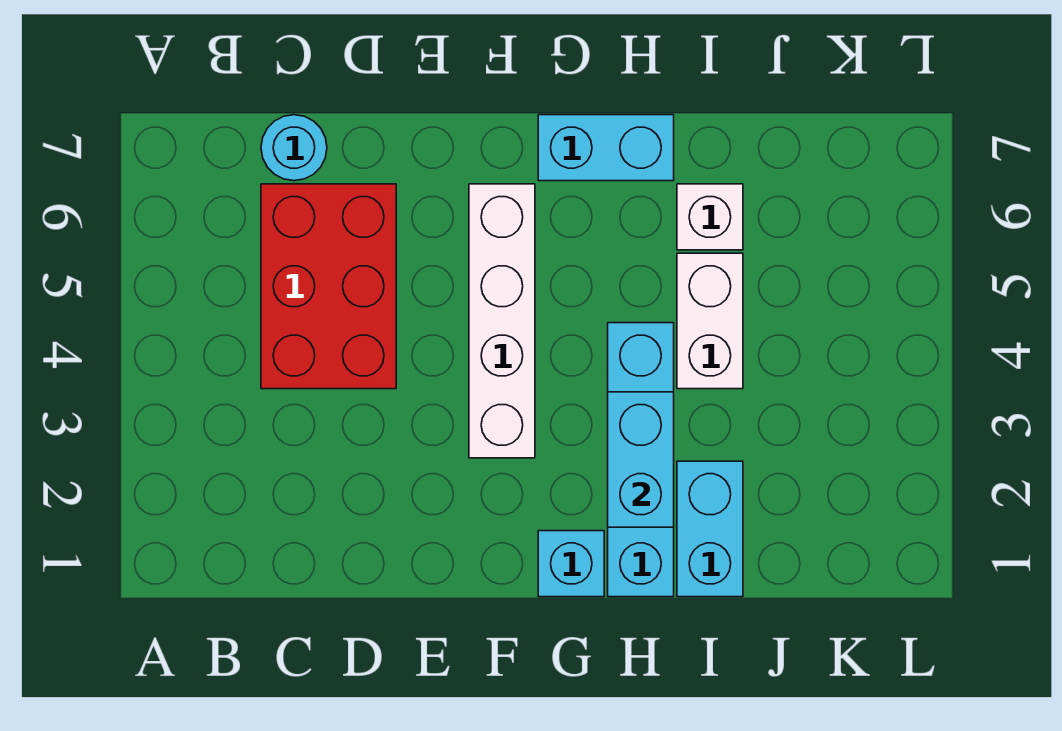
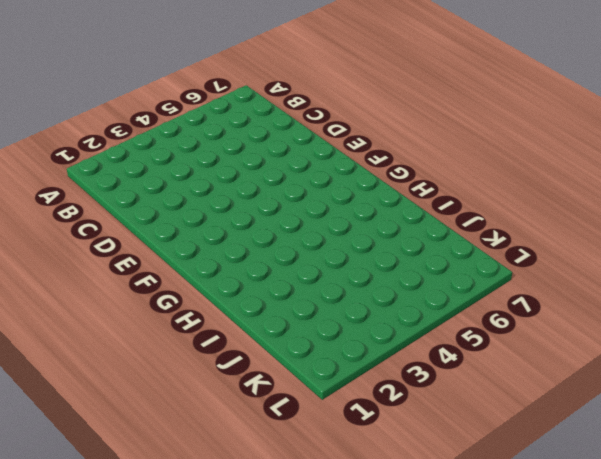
none -> red 2x3 brick [261,184,396,389]
none -> cyan 1x1 round brick [261,115,327,181]

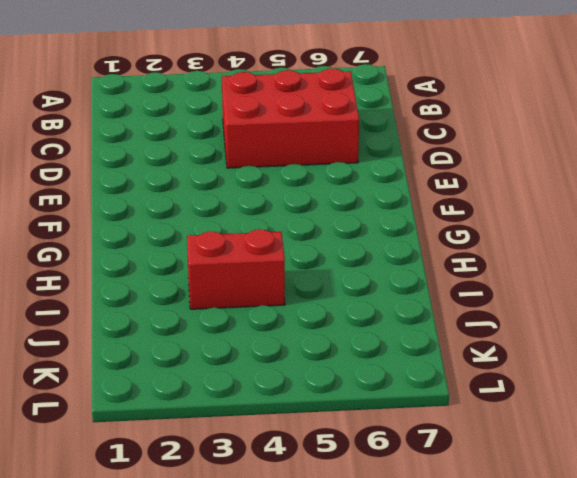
red 1x2 brick [187,229,285,309] -> white 1x2 brick [677,253,743,389]
none -> cyan 1x1 round brick [261,115,327,181]
none -> white 1x4 brick [469,184,535,458]

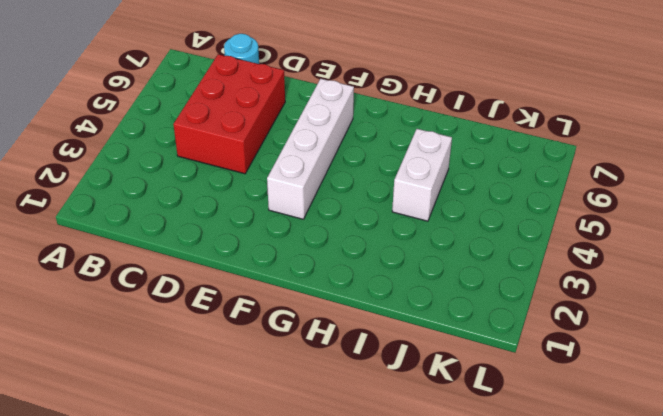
none -> cyan 1x1 brick [538,531,604,597]
none -> cyan 1x2 brick [538,115,674,181]

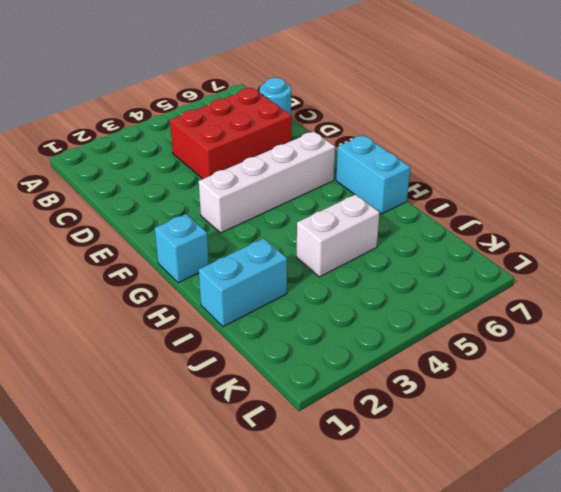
none -> cyan 1x4 brick [608,323,674,597]
none -> white 1x1 brick [677,184,743,250]

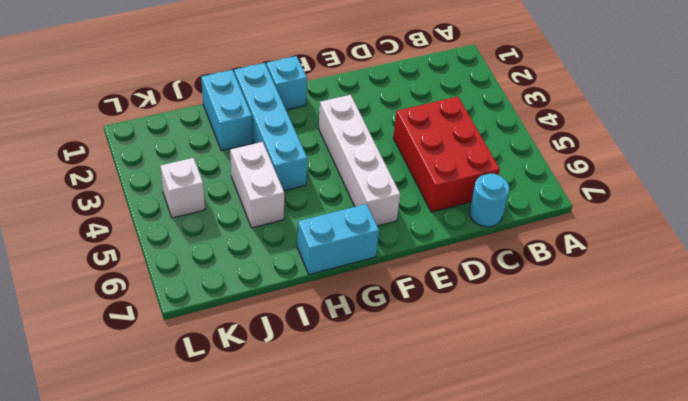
white 1x1 brick [160,158,205,218] -> white 1x1 brick moved to [677,184,743,250]
none -> cyan 1x2 brick [608,392,674,527]

